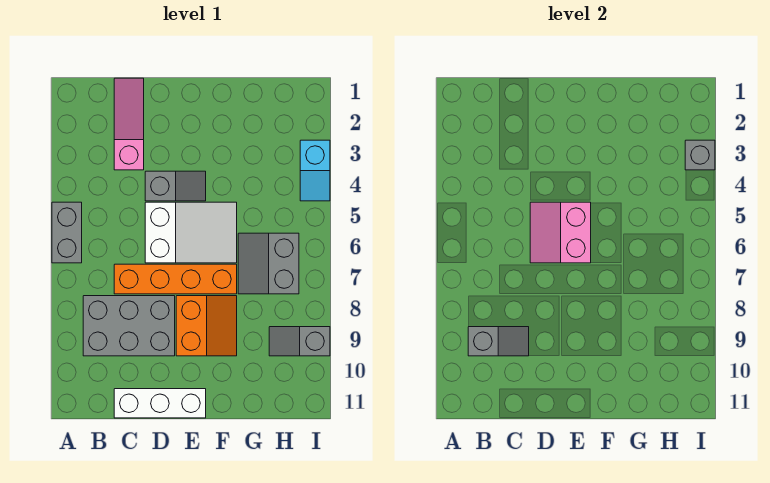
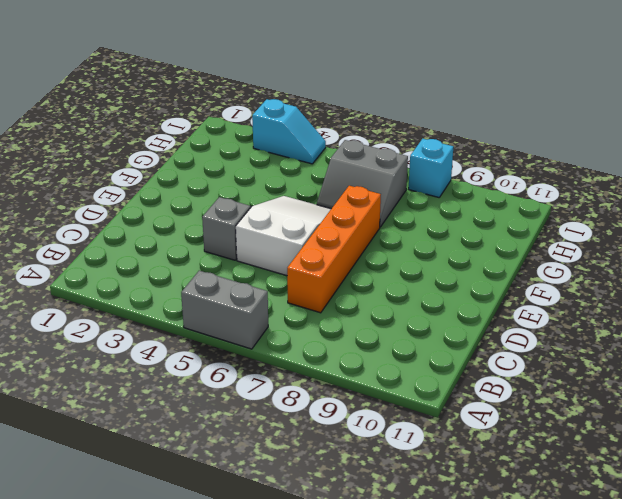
cyan 1x1 brick [409,139,453,197] -> none
none -> grey 2x3 brick [83,296,175,356]
none -> pink 1x3 slope [114,78,144,170]
none -> white 1x3 brick [114,389,206,418]

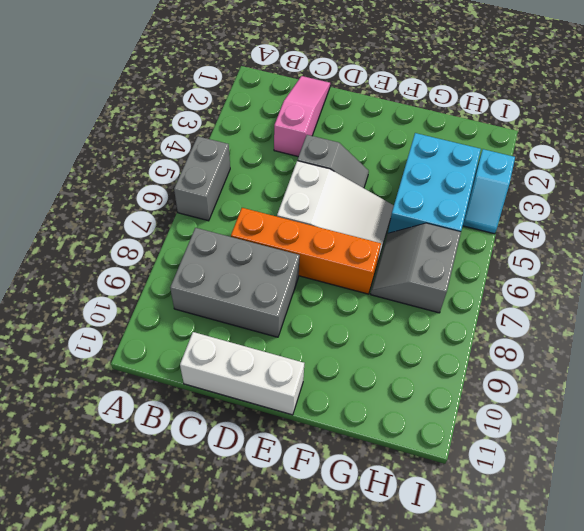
cyan 2x3 brick [388,133,481,233] -> none
none -> orange 2x2 slope [176,296,237,356]
none -> grey 1x2 slope [269,327,330,356]
none -> grey 1x2 slope [468,327,529,356]

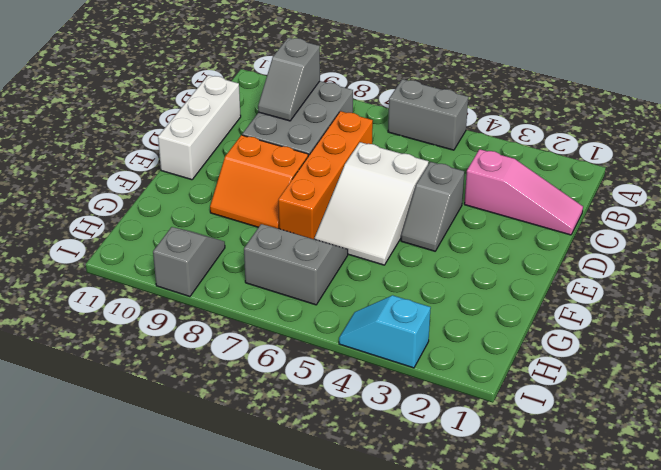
none -> pink 2x2 slope [530,202,591,263]
none -> grey 1x1 brick [685,140,715,170]

